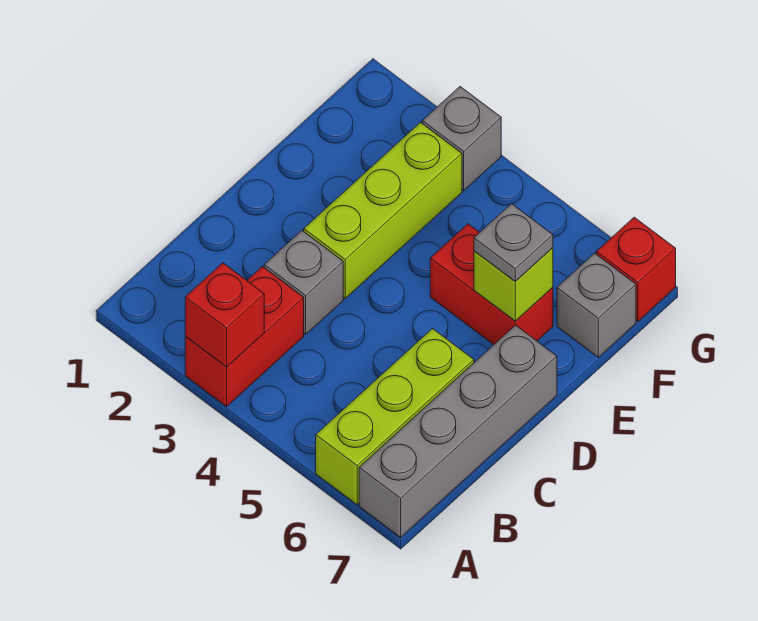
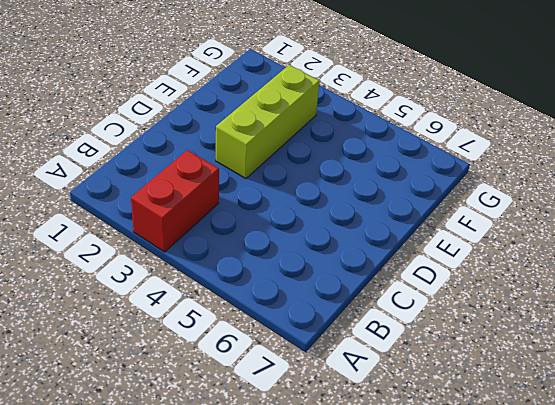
none -> lime 1x3 brick [316,329,474,505]
none -> grey 1x4 brick [359,325,557,537]
none -> grey 1x1 brick [264,231,343,334]

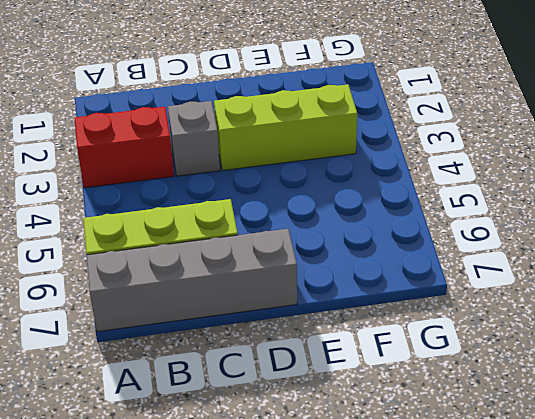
none -> red 1x2 brick [430,224,553,345]
none -> grey 1x1 brick [557,253,636,357]
none -> grey 1x1 brick [422,87,501,191]

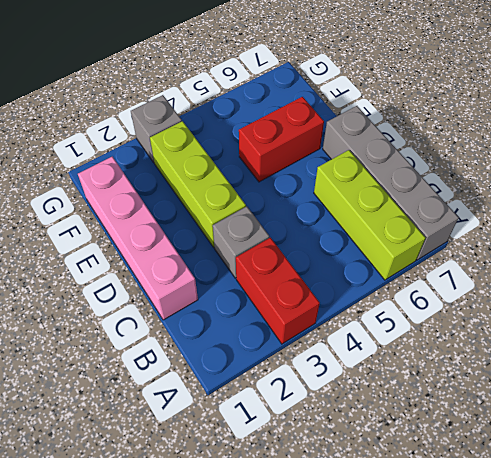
pink 1x4 brick [78,157,198,320] -> none
none -> grey 1x1 brick [557,253,636,357]
none -> red 1x1 brick [596,217,676,321]
none -> red 1x1 brick [185,263,264,367]

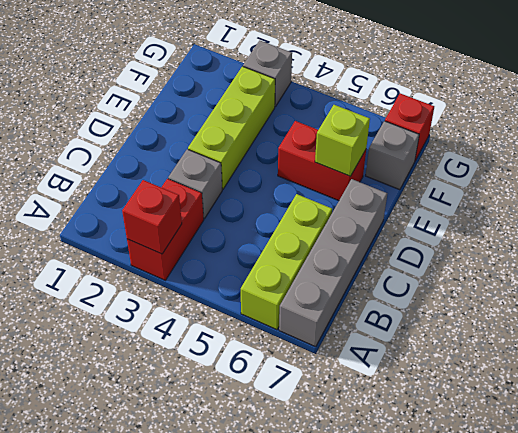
none -> grey 1x1 plate [474,204,553,282]

